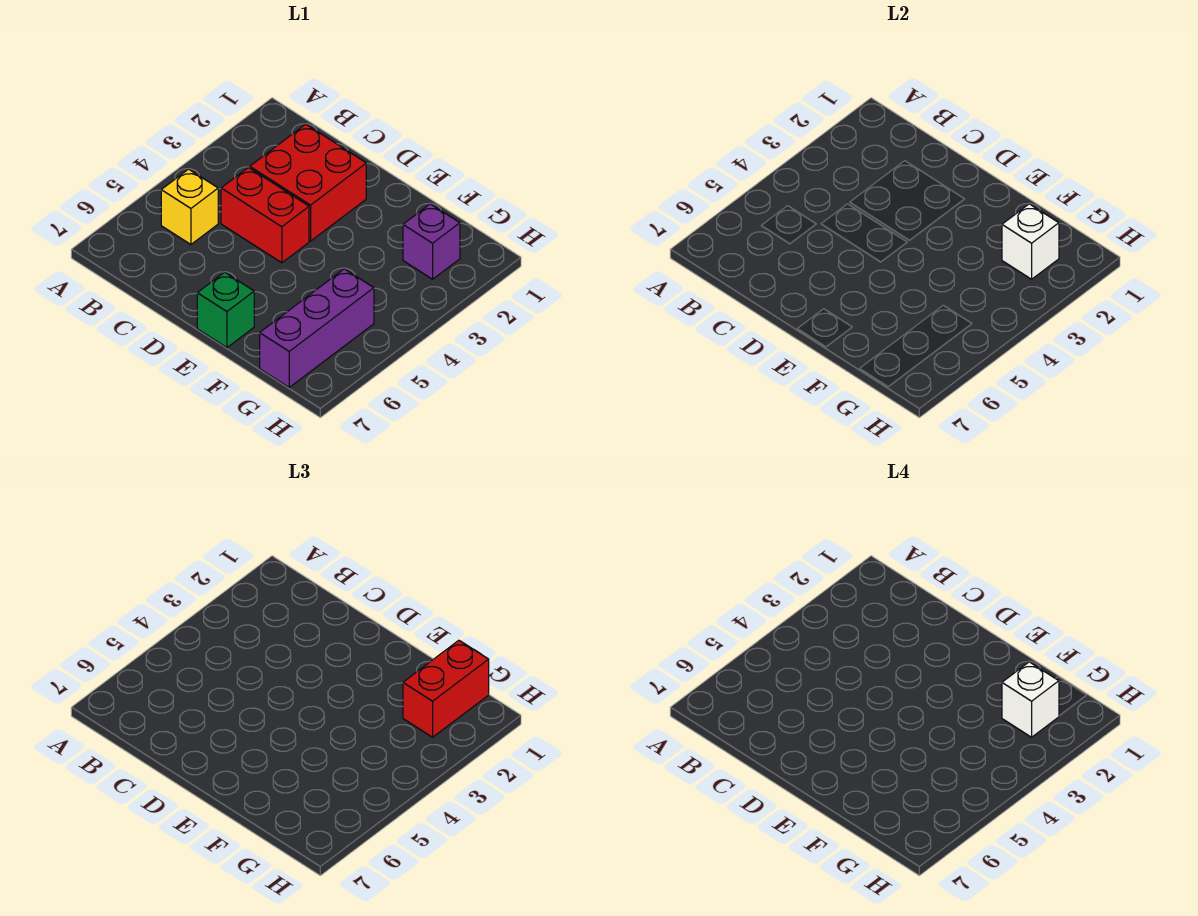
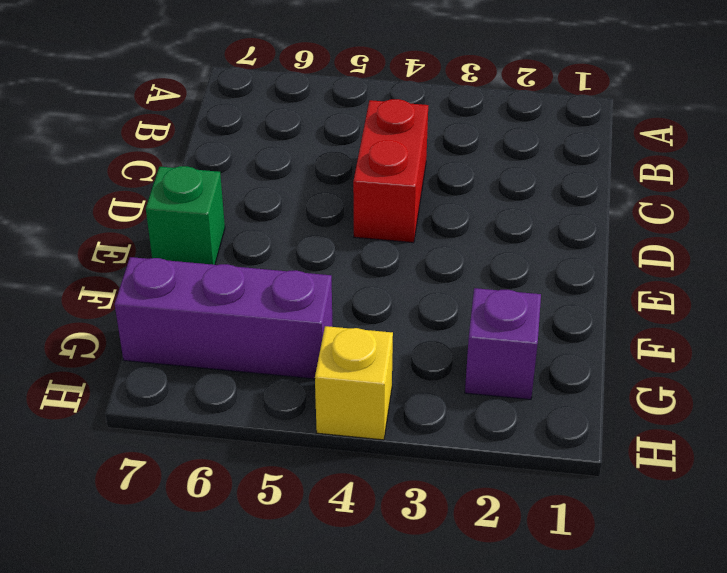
yellow 1x1 brick [315,326,393,440] -> yellow 1x1 brick moved to [161,169,218,244]
none -> red 2x2 brick [250,124,366,241]
none -> white 1x1 brick [1002,204,1059,279]

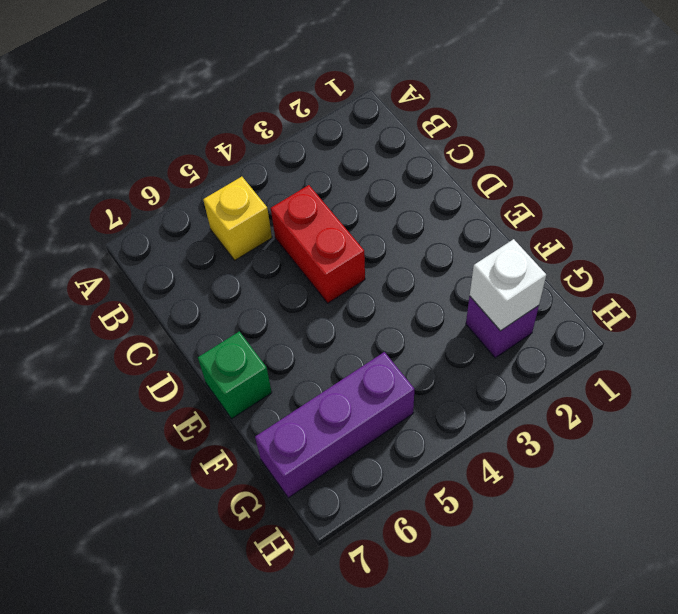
none -> red 2x2 brick [250,124,366,241]
none -> red 1x2 brick [403,640,489,737]

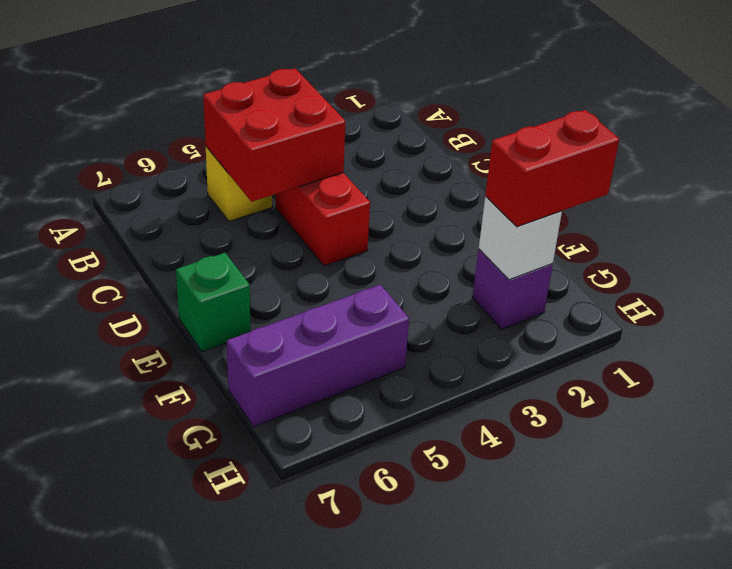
red 2x2 brick [203,68,346,202] -> red 2x2 brick moved to [250,124,366,241]
none -> white 1x1 brick [1002,662,1059,737]

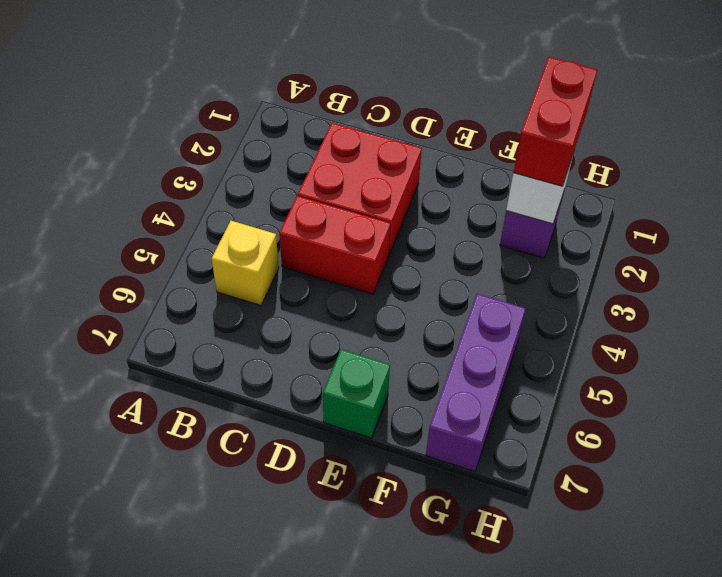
none -> white 1x1 brick [1002,662,1059,737]

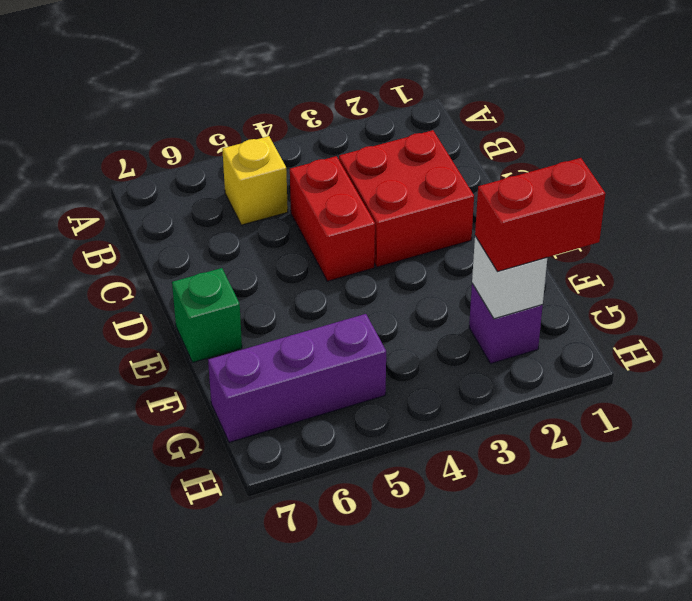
none -> white 1x1 brick [1002,662,1059,737]

